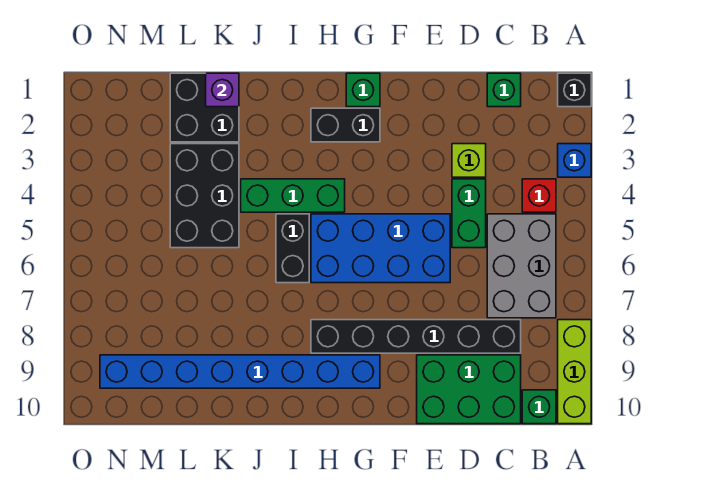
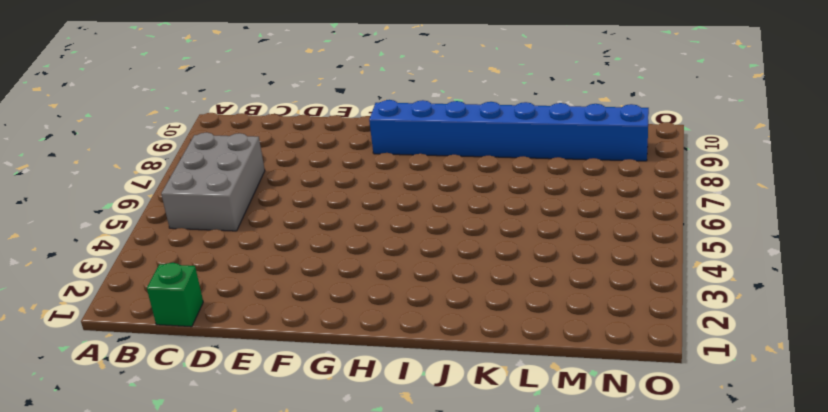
none -> black 1x1 brick [558,73,591,107]
none -> blue 1x1 brick [558,144,591,177]
none -> lime 1x3 brick [558,320,591,424]

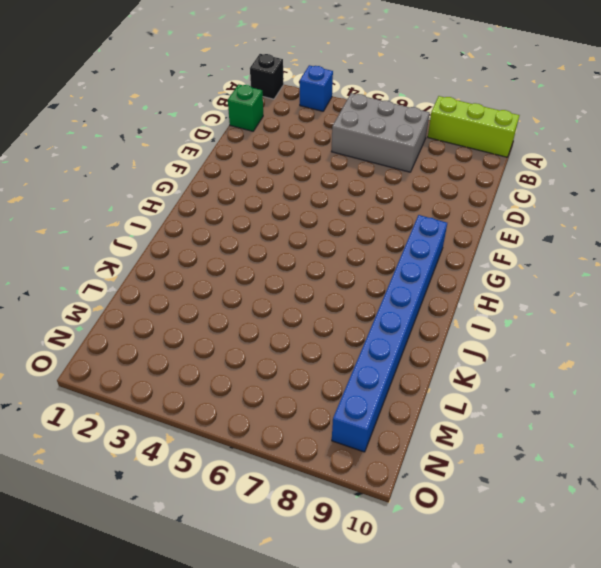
none -> red 1x1 brick [522,179,556,212]
none -> green 1x1 brick [522,390,556,424]
none -> black 1x6 brick [311,320,521,353]

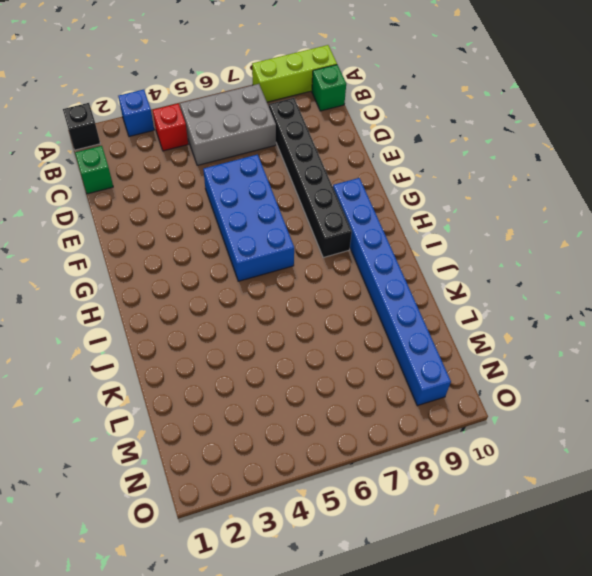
none -> green 2x3 brick [417,355,521,424]
none -> lime 1x1 brick [452,144,486,177]
none -> green 1x2 brick [452,179,486,248]

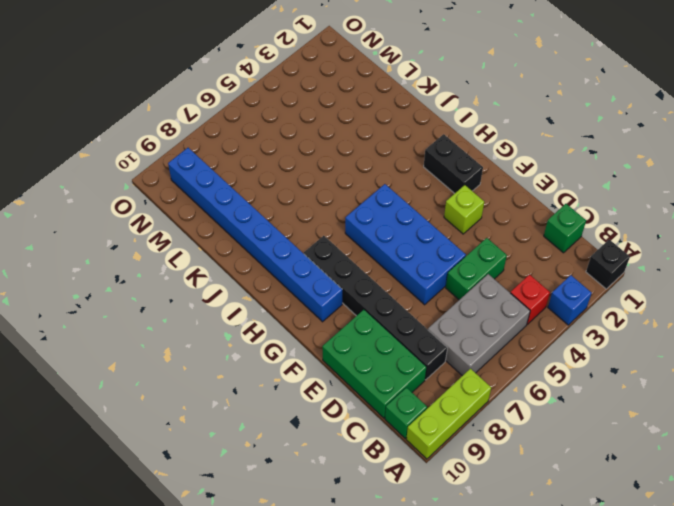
lime 1x1 brick [444,185,484,234] -> lime 1x1 brick moved to [452,144,486,177]
none -> green 1x1 brick [346,73,380,107]
none -> green 1x3 brick [241,179,345,212]
none -> black 1x2 brick [276,214,309,283]

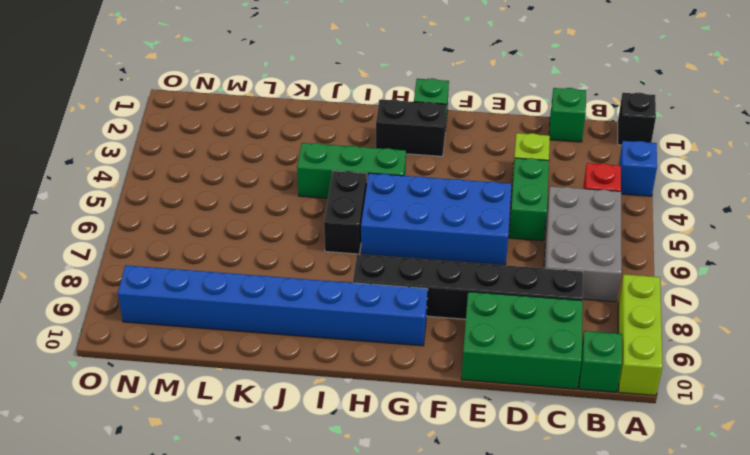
none -> black 2x2 brick [170,73,239,142]
none -> black 2x3 brick [170,144,239,248]
none -> purple 1x1 brick [206,73,239,107]

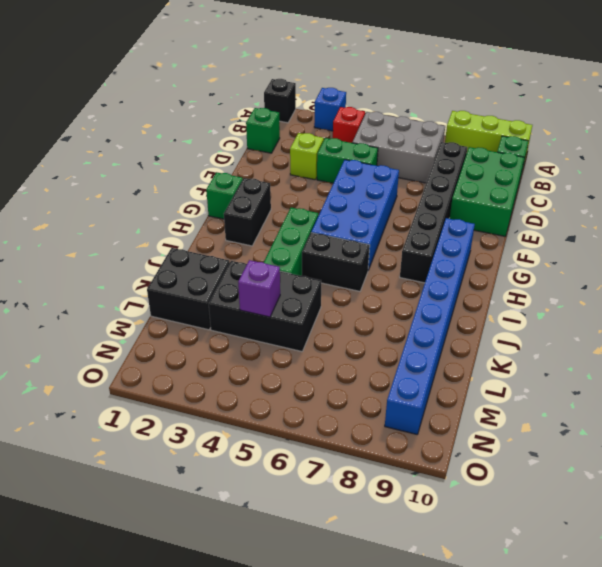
purple 1x1 brick [238,260,280,317] -> purple 1x1 brick moved to [206,73,239,107]

